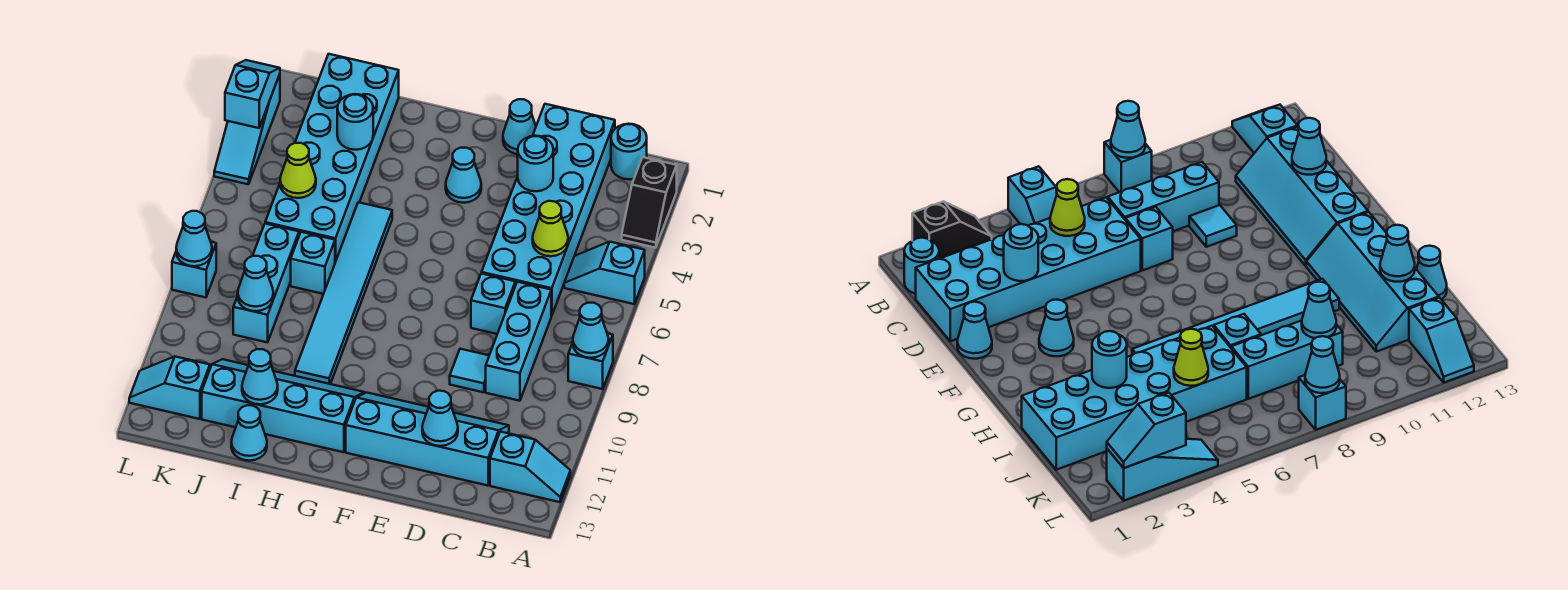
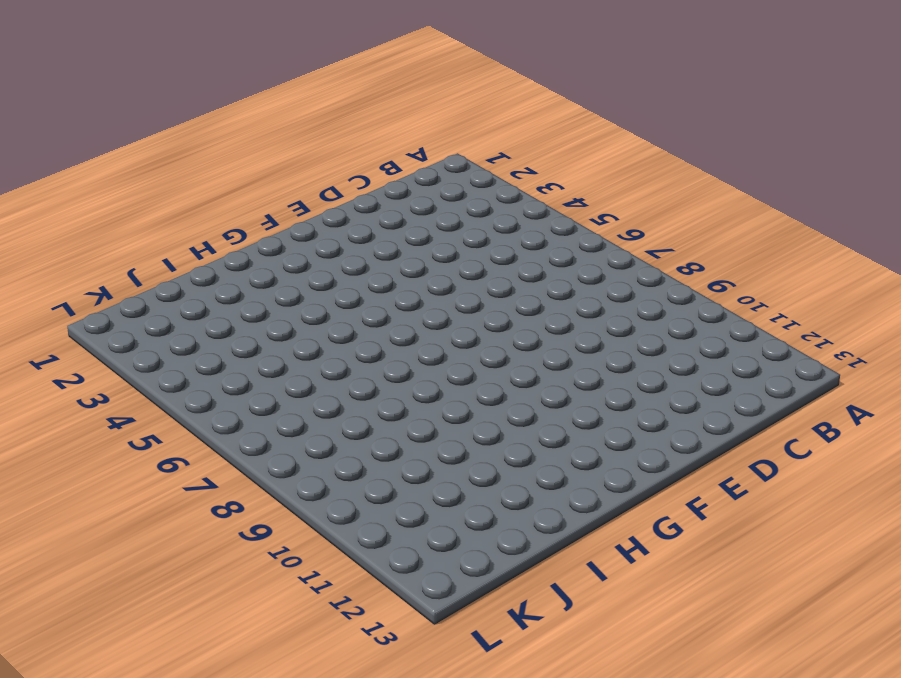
none -> black 1x2 slope [622,157,677,248]
none -> cyan 1x2 slope [564,242,645,304]
none -> cyan 1x1 brick [568,333,613,389]
none -> cyan 1x2 slope [490,432,570,502]

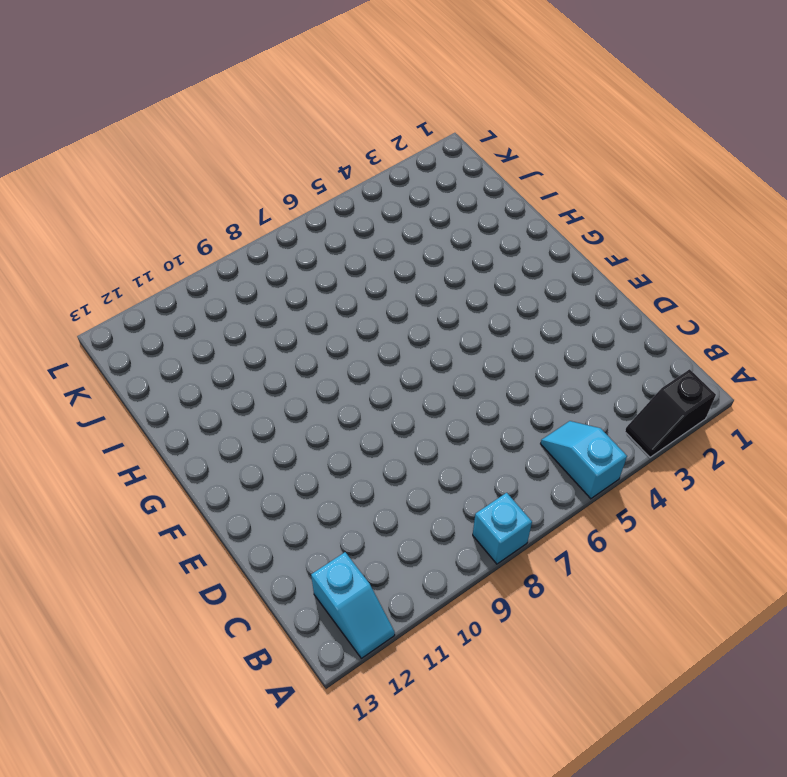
none -> cyan 1x1 round brick [611,124,647,179]
none -> cyan 2x6 brick [482,104,615,316]
none -> cyan 1x3 brick [486,282,551,401]
none -> cyan 2x4 slope [346,393,509,486]

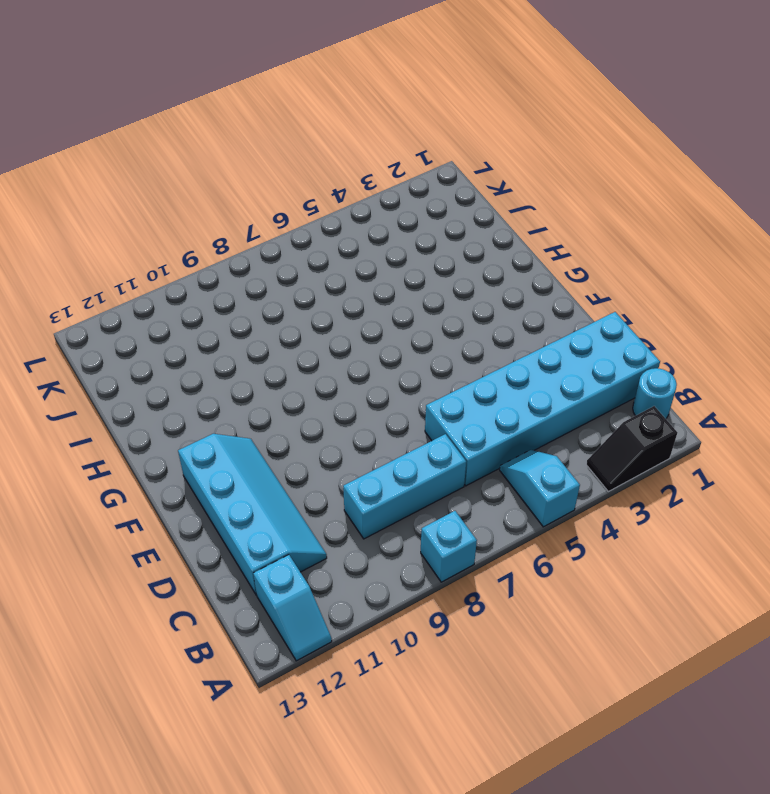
none -> cyan 1x1 brick [471,273,515,334]
none -> cyan 1x1 tile [450,349,489,392]
none -> cyan 1x1 cone [503,99,536,154]
none -> cyan 1x1 cone [446,148,481,203]

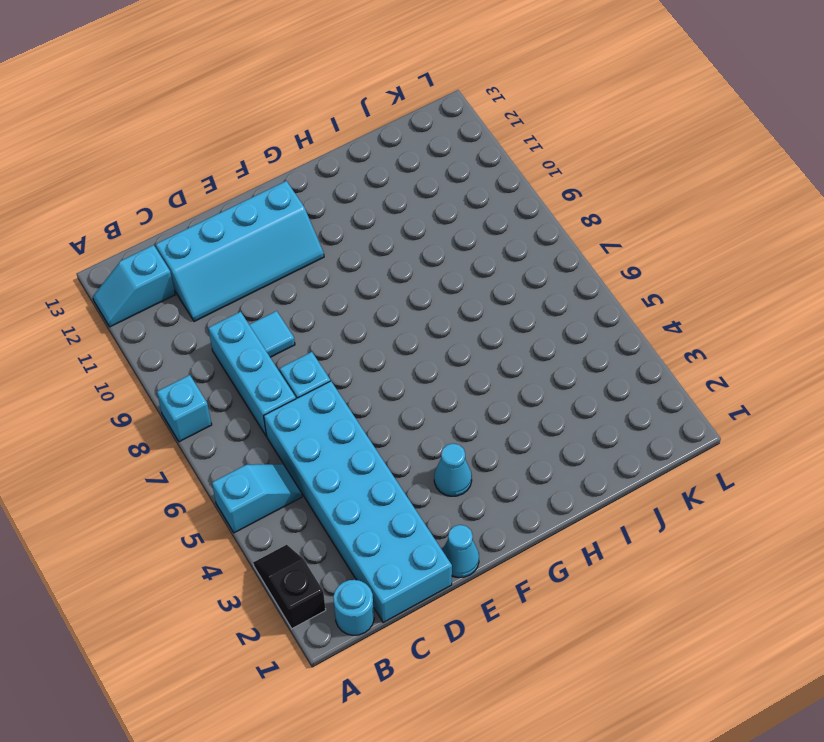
none -> cyan 2x4 slope [202,359,365,452]
none -> cyan 1x6 tile [295,202,392,384]
none -> cyan 2x6 brick [265,54,399,262]
none -> cyan 1x1 brick [291,232,335,294]

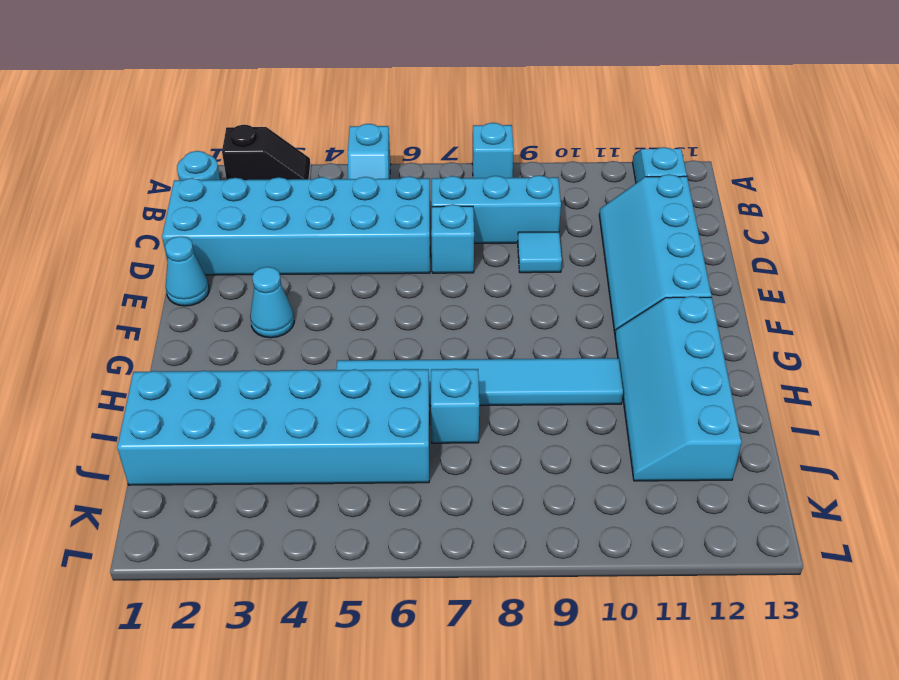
none -> cyan 1x1 cone [231,405,267,461]
none -> cyan 1x3 brick [233,224,299,342]
none -> cyan 1x2 slope [129,357,210,419]
none -> cyan 1x3 slope [214,74,280,184]

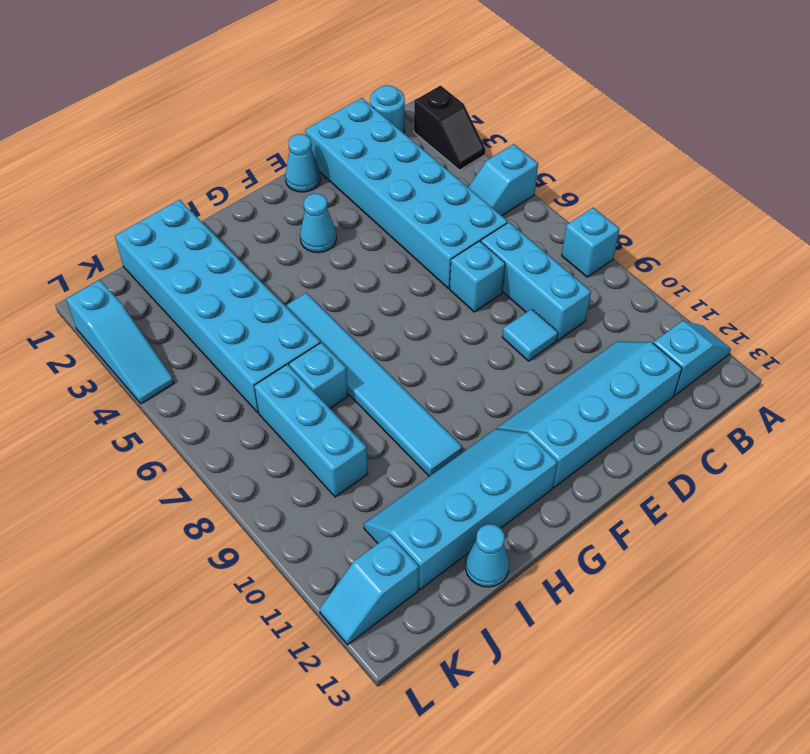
none -> cyan 1x1 brick [172,242,216,297]
none -> cyan 1x1 cone [573,303,609,358]
none -> lime 1x1 cone [533,201,568,256]
none -> cyan 1x1 round brick [518,136,553,191]

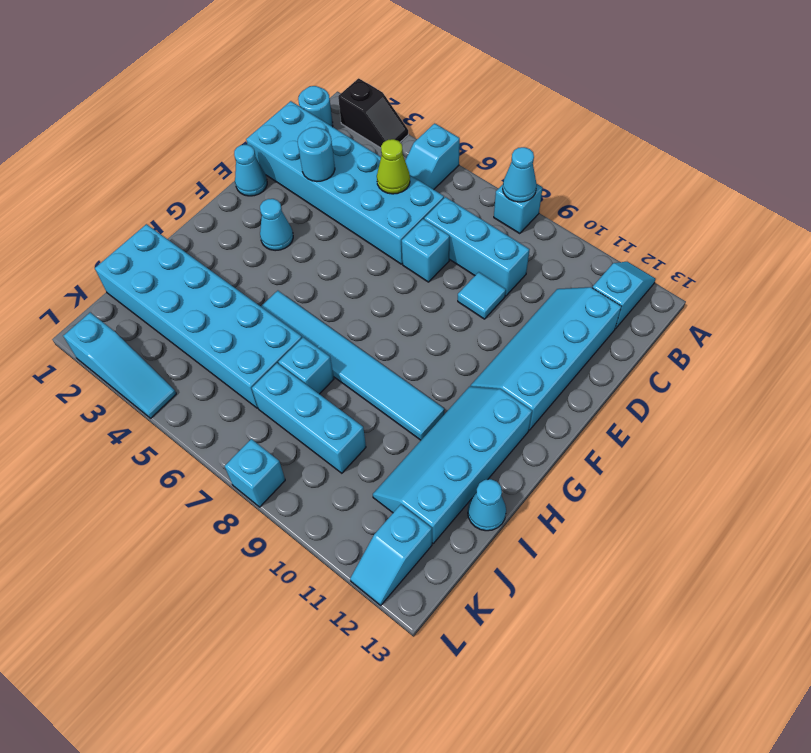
none -> cyan 1x1 cone [422,391,458,446]
none -> cyan 1x1 round brick [337,94,373,150]
none -> cyan 1x1 cone [242,349,278,404]
none -> lime 1x1 cone [280,143,316,198]

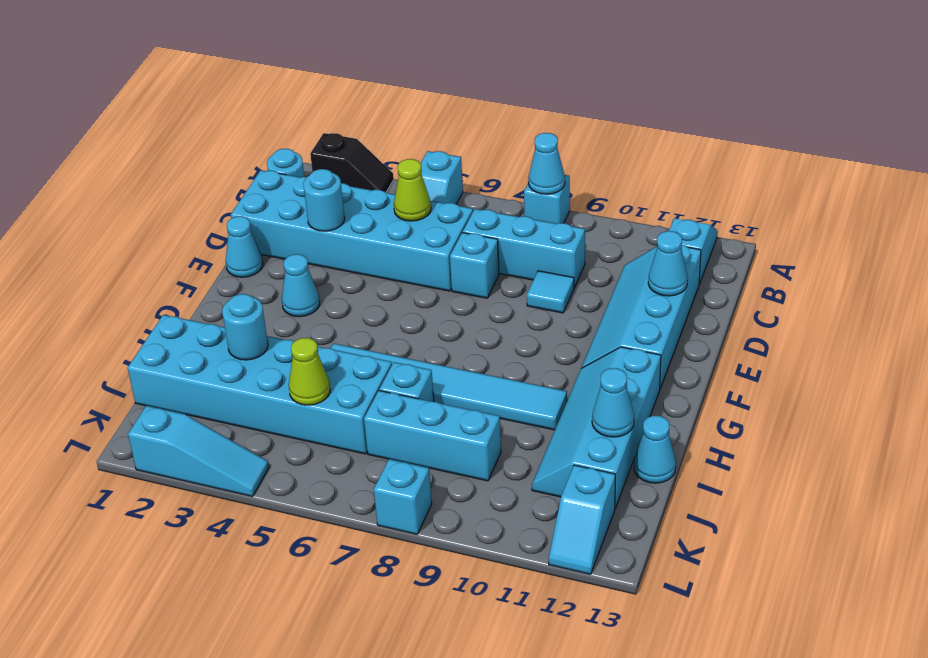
none -> cyan 1x1 cone [238,256,273,311]
none -> cyan 1x2 slope [225,60,280,128]
none -> cyan 1x1 cone [176,211,212,266]

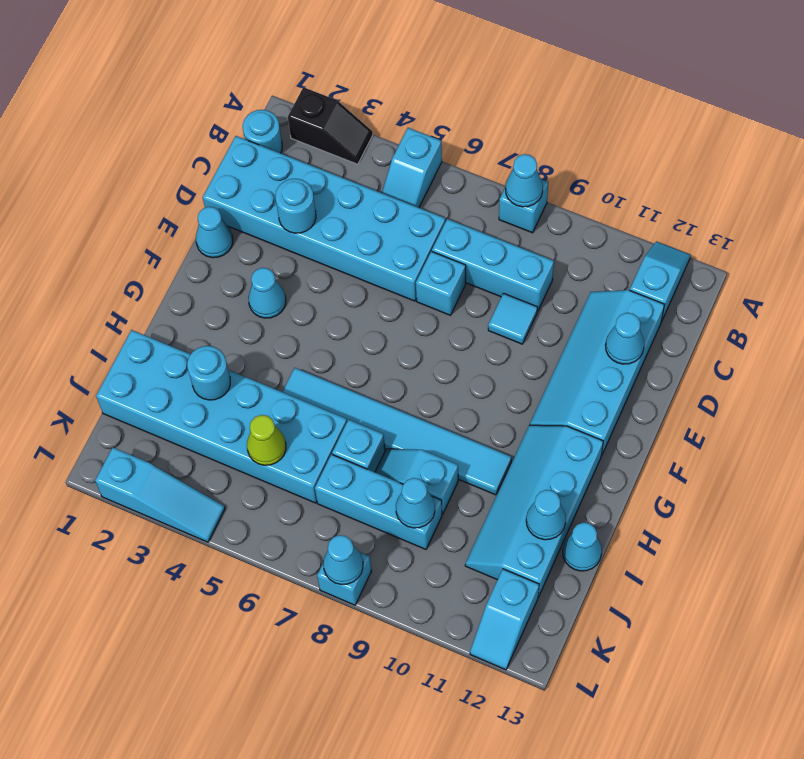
cyan 1x2 slope [375,449,458,514] -> cyan 1x2 slope moved to [225,60,280,128]
none -> lime 1x1 cone [533,201,568,256]

